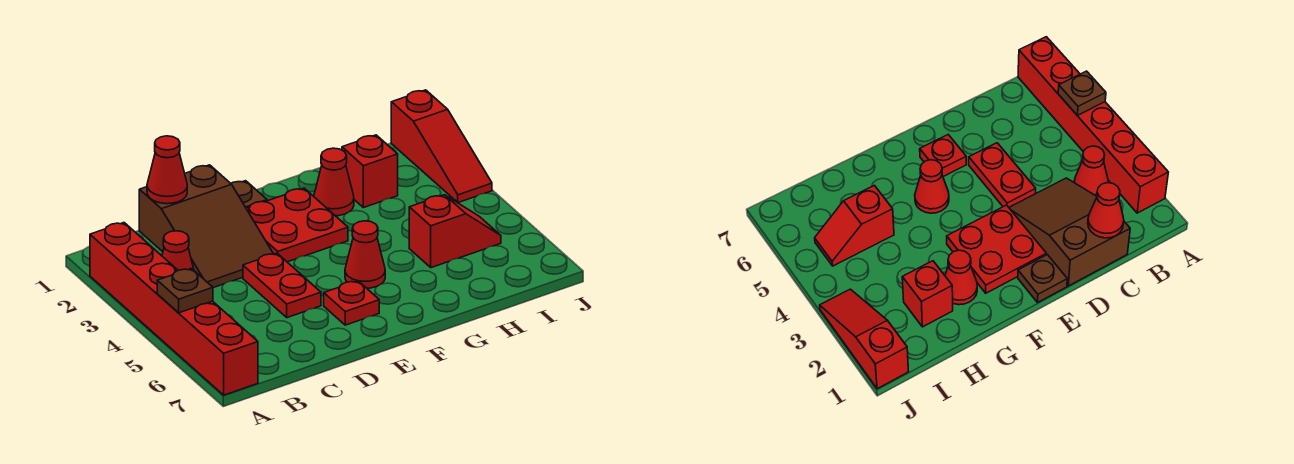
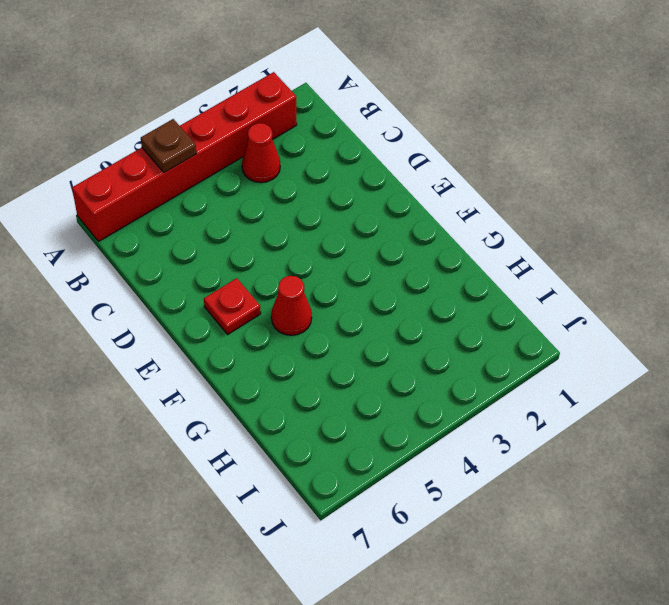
none -> brown 2x3 slope [139,165,273,288]
none -> red 1x2 plate [243,253,321,318]
none -> brown 1x1 plate [231,181,267,208]

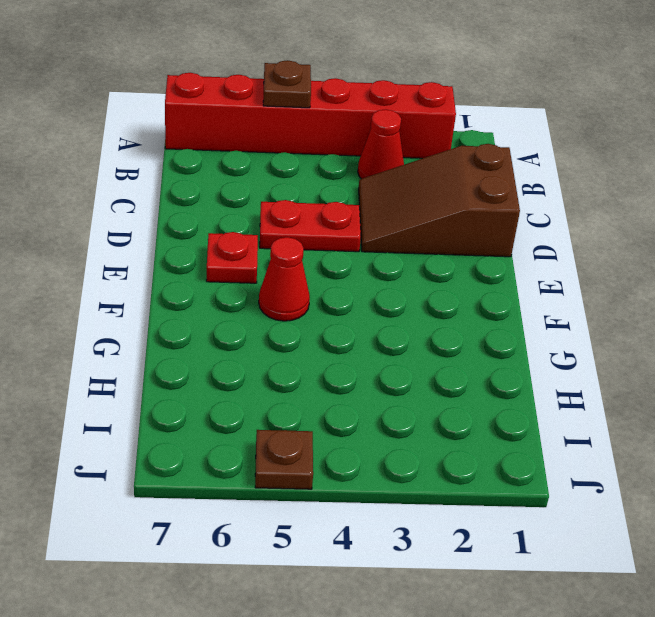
brown 1x1 plate [255,430,313,489] -> brown 1x1 plate moved to [231,181,267,208]
none -> red 2x2 plate [246,188,348,262]
none -> red 1x1 cone [314,148,354,216]
none -> red 1x1 brick [342,135,398,208]

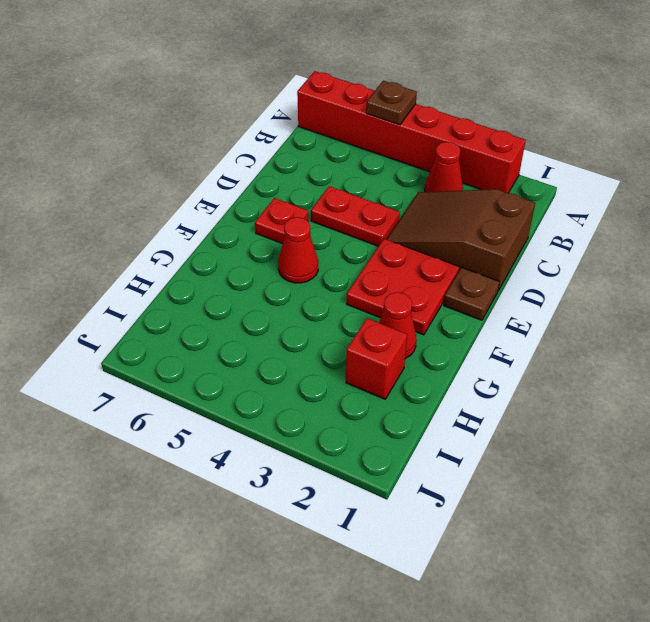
none -> red 1x2 slope [409,195,501,268]
none -> red 1x3 slope [391,90,492,203]
none -> red 1x1 cone [147,136,187,204]

